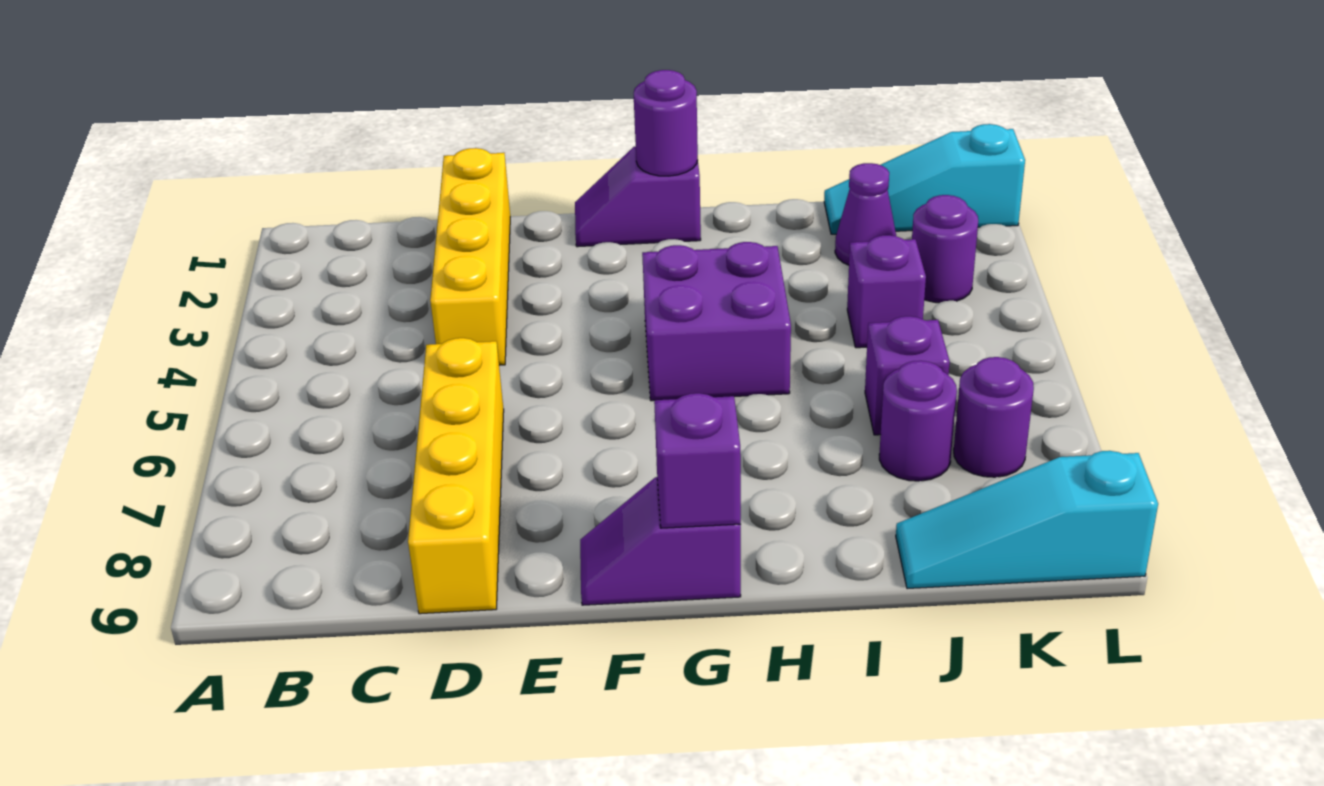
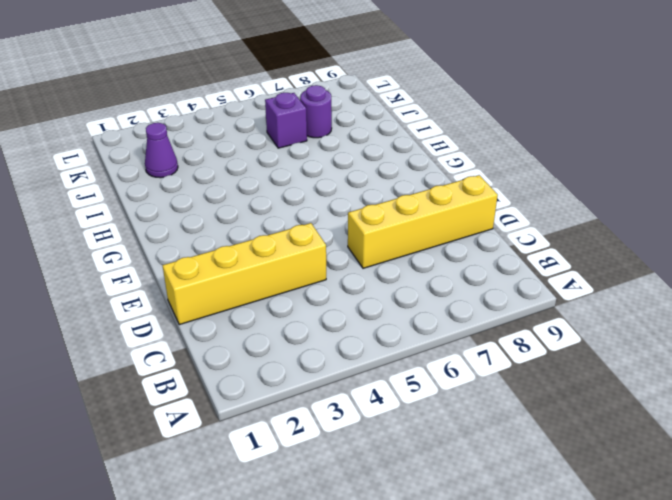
none -> purple 1x2 slope [575,147,701,247]
none -> purple 1x2 slope [580,477,741,605]
none -> purple 2x2 brick [642,242,791,401]

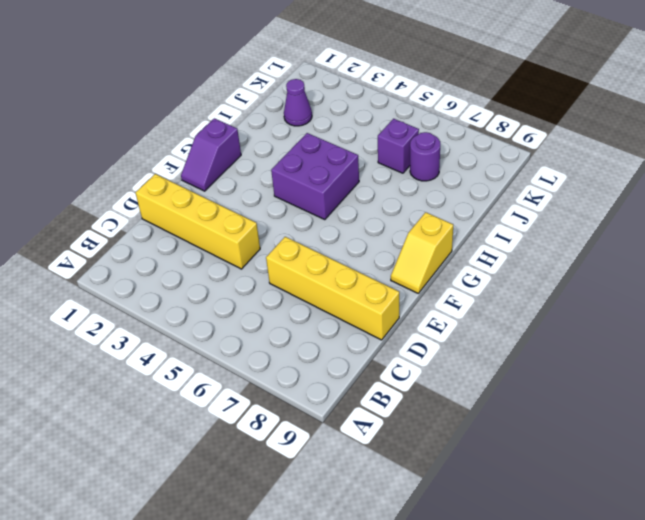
yellow 1x2 slope [391,212,453,293] -> purple 1x2 slope [580,477,741,605]
none -> cyan 1x3 slope [824,124,1025,234]
none -> purple 1x1 brick [847,235,926,348]
none -> cyan 1x3 slope [896,451,1158,589]

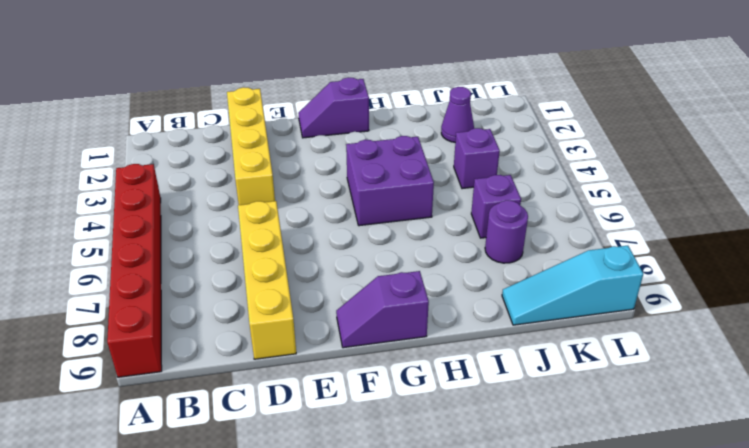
red 1x6 brick [107,164,162,377] -> none
none -> cyan 1x3 slope [824,124,1025,234]
none -> purple 1x1 round brick [912,195,978,303]
none -> purple 1x1 round brick [954,357,1034,477]

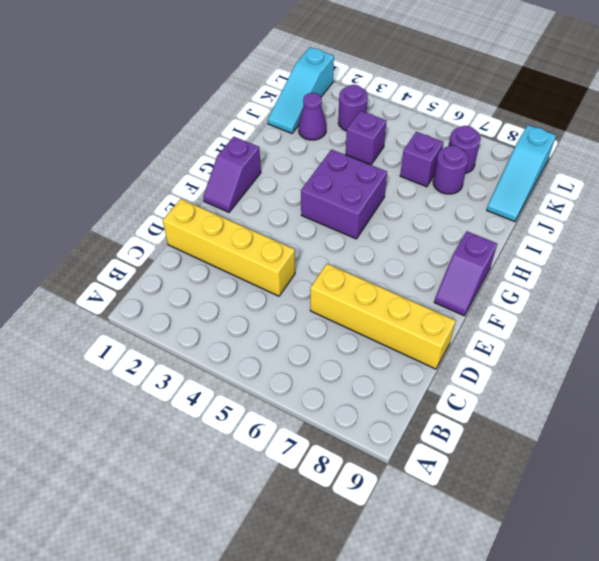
none -> purple 1x1 round brick [634,70,698,176]
none -> purple 1x1 brick [654,393,741,528]

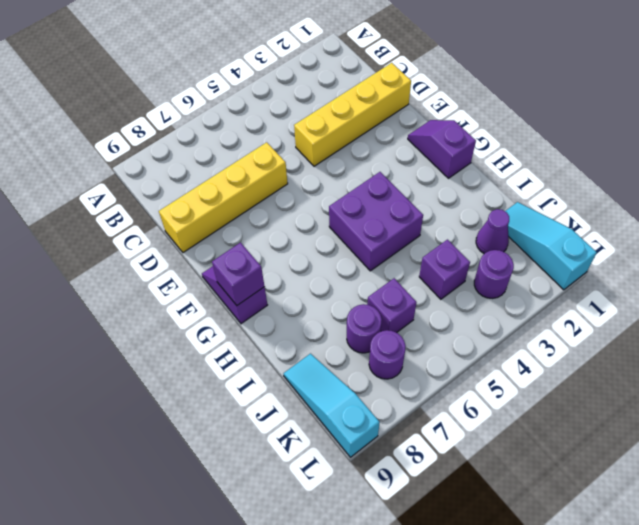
none -> purple 1x1 round brick [634,70,698,176]

